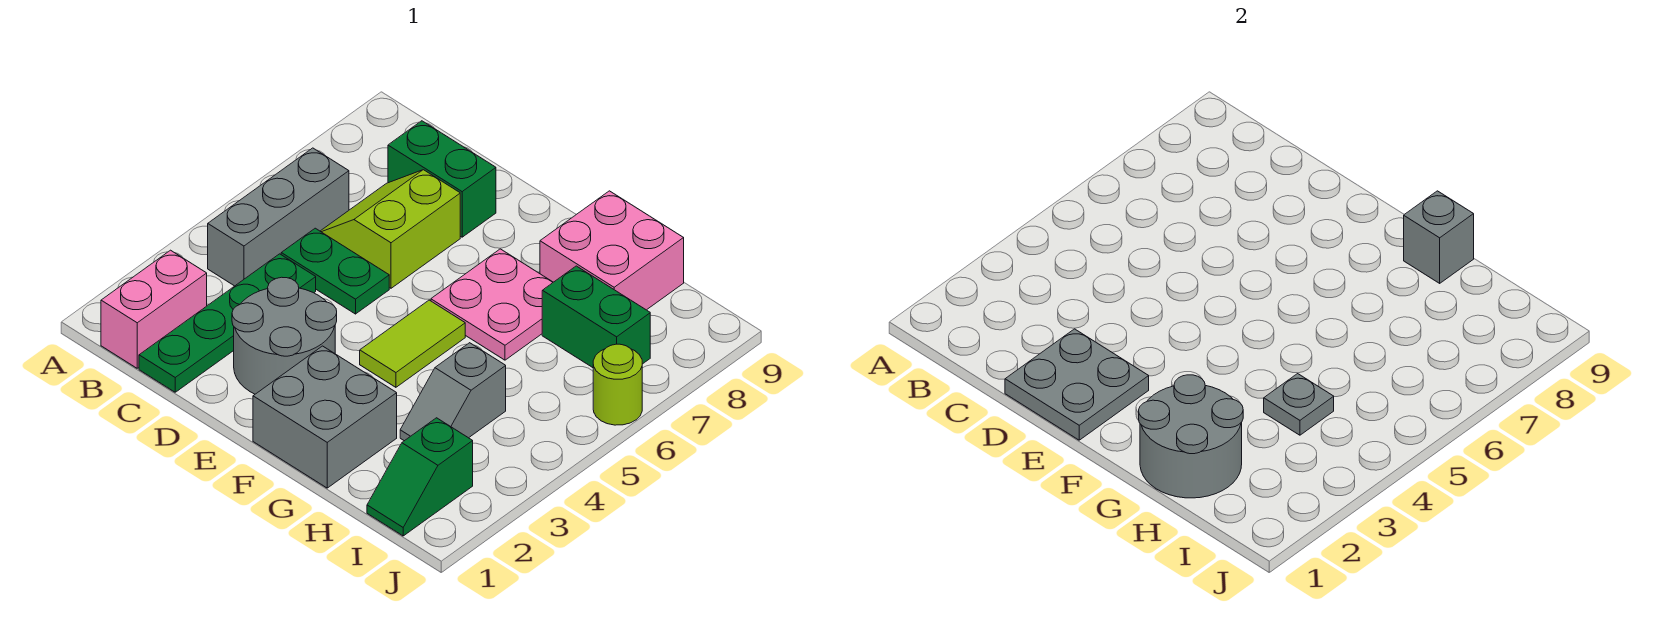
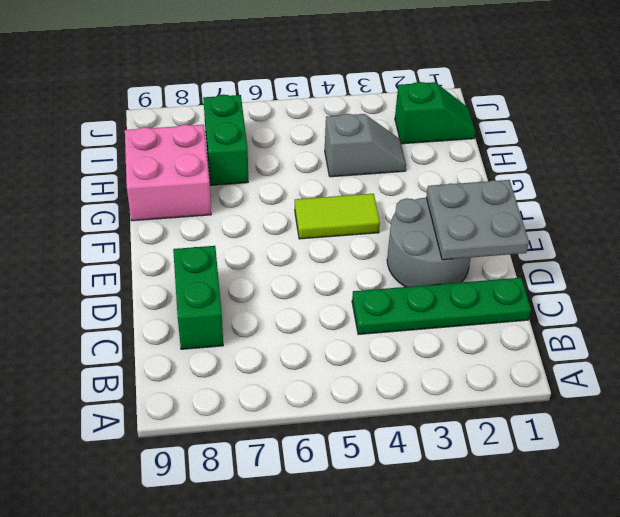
none -> pink 1x2 brick [101,250,207,368]
none -> grey 1x3 brick [208,148,349,286]
none -> green 1x2 plate [281,228,389,314]

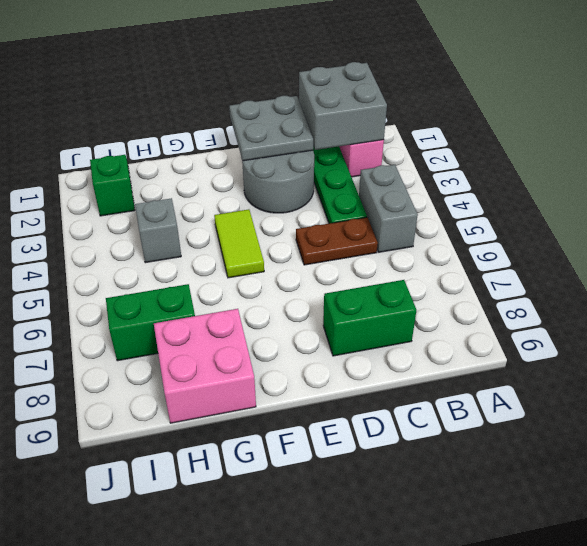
grey 2x2 brick [299,62,387,150] -> grey 2x2 brick moved to [253,346,397,488]
grey 1x2 brick [359,165,418,252] -> grey 1x3 brick [208,148,349,286]
brown 1x2 plate [296,217,378,265] -> green 1x2 plate [281,228,389,314]
none -> lime 2x2 slope [320,170,460,288]
none -> pink 2x2 plate [431,249,553,360]
none -> lime 1x1 round brick [593,344,642,425]

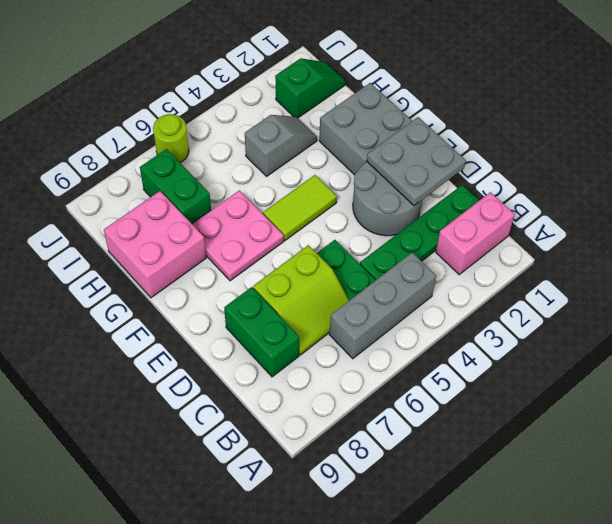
none -> grey 2x2 round brick [1139,375,1243,498]
none -> grey 1x1 brick [1404,191,1474,283]
none -> grey 1x1 plate [1264,374,1334,435]

